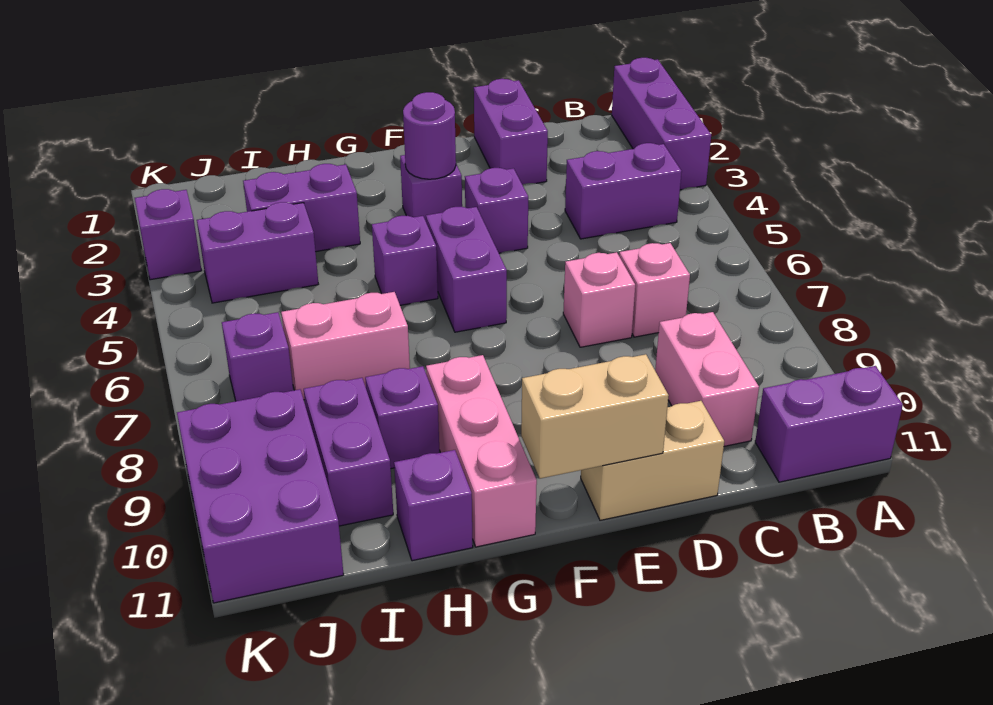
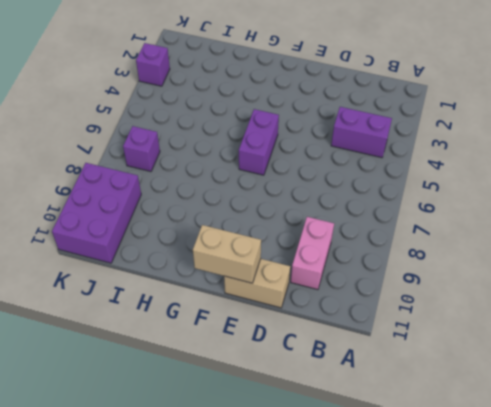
none -> purple 1x3 brick [612,58,711,190]
none -> purple 1x2 brick [755,366,903,482]
none -> pink 1x1 brick [619,243,690,337]

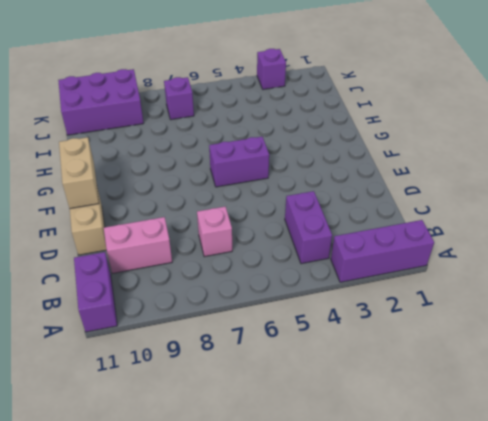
none -> purple 1x2 brick [474,79,548,185]
none -> pink 1x1 brick [563,252,635,347]
none -> purple 1x1 brick [465,168,528,253]

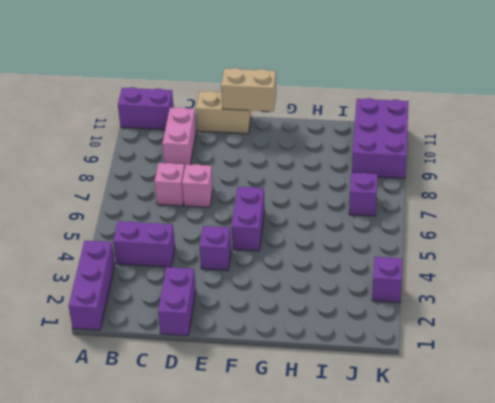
none -> purple 1x1 brick [400,155,462,221]
none -> purple 1x1 brick [372,216,438,305]
none -> pink 1x3 brick [426,355,537,547]

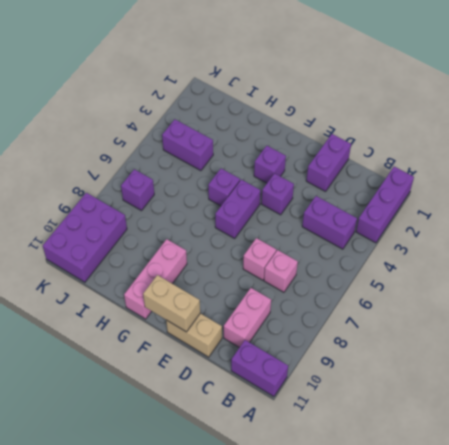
none -> purple 1x2 brick [243,164,360,252]
none -> pink 1x2 brick [281,292,410,400]
none -> purple 1x1 brick [365,366,440,469]

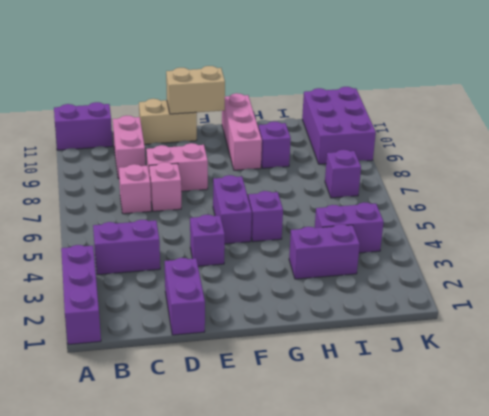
pink 1x2 brick [146,143,208,191] -> pink 1x2 brick moved to [281,292,410,400]
none -> purple 1x1 brick [400,155,462,221]
none -> purple 1x1 brick [394,450,473,561]
none -> purple 1x2 brick [304,378,393,526]

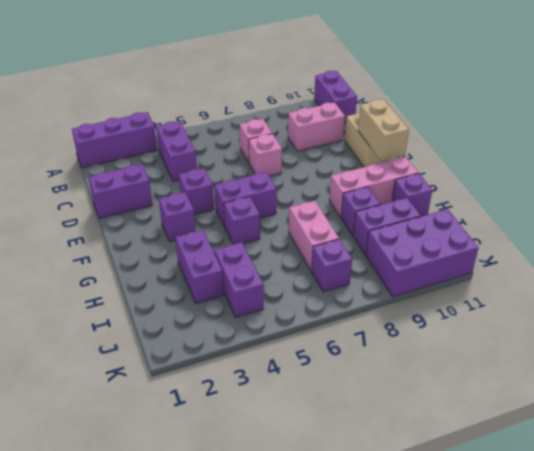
none -> purple 1x1 brick [135,189,202,280]
none -> purple 1x1 round brick [403,92,456,179]

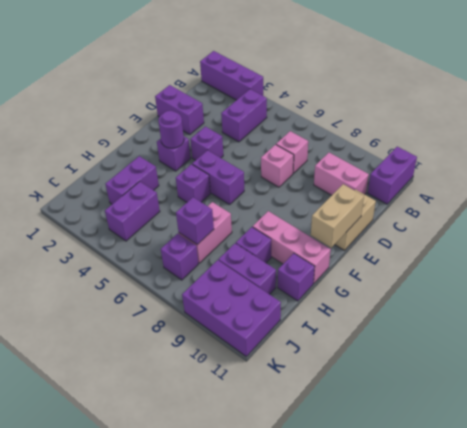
purple 1x1 brick [176,197,214,245] -> purple 1x1 brick moved to [135,189,202,280]

